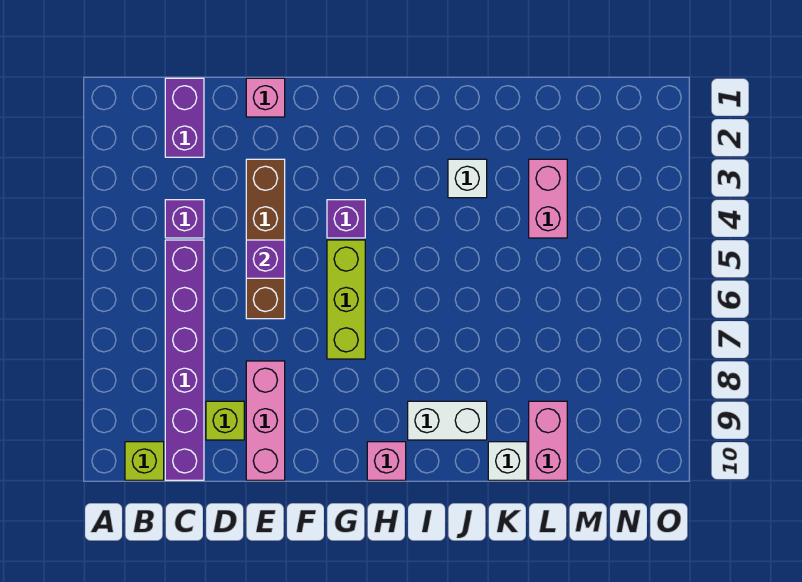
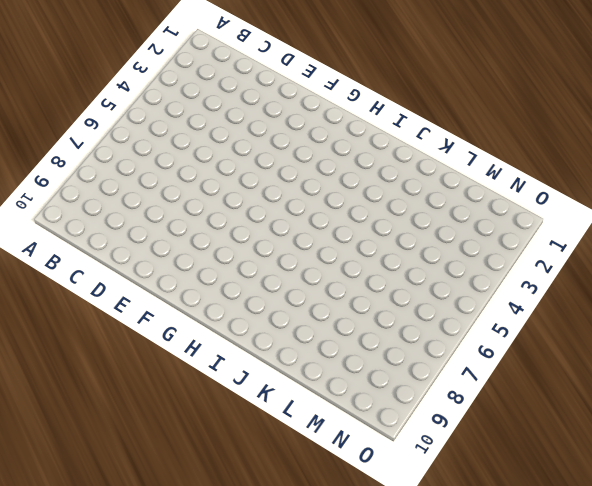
none -> lime 1x1 brick [125,442,164,480]
none -> purple 1x2 brick [165,78,204,157]
none -> purple 1x1 brick [165,200,204,238]

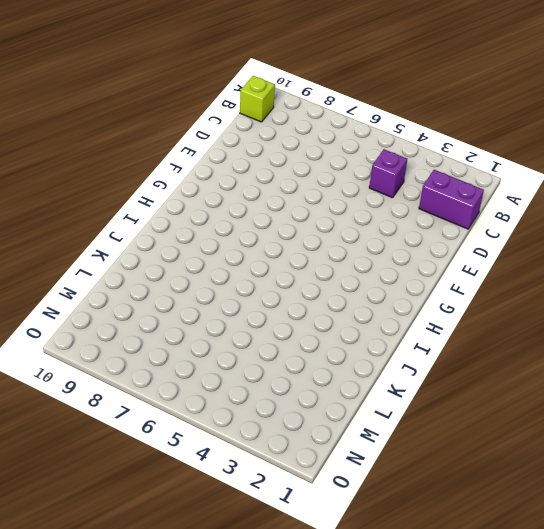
none -> purple 1x6 brick [165,240,204,480]
none -> lime 1x1 brick [206,401,244,440]
none -> pink 1x1 brick [246,78,285,117]

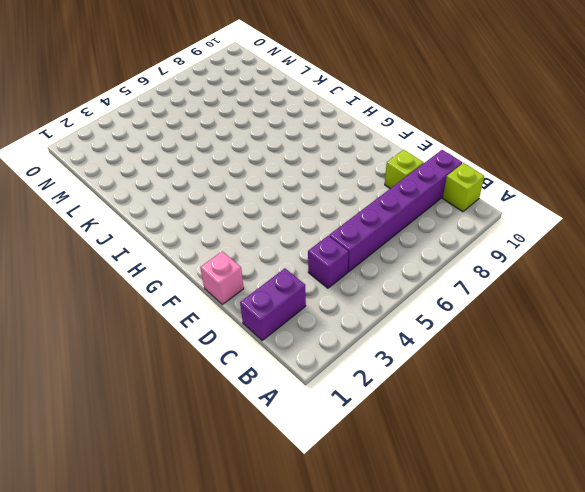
none -> brown 1x4 brick [246,159,285,319]
none -> pink 1x3 brick [246,361,285,480]
none -> purple 1x1 brick [327,200,365,238]

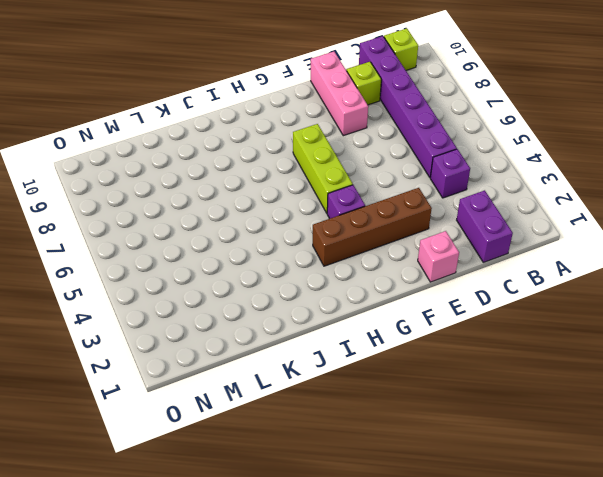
brown 1x4 brick [313,188,432,266] -> brown 1x4 brick turned to [246,159,285,319]
none -> pink 1x1 brick [367,442,406,480]
none -> white 1x2 brick [408,401,487,440]
none -> white 1x1 brick [448,159,487,198]

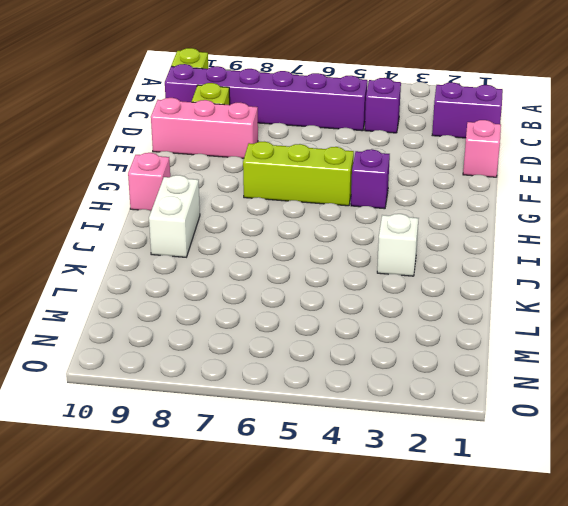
none -> brown 1x4 brick [246,159,285,319]
none -> white 1x1 brick [488,442,527,480]
none -> pink 1x2 brick [529,159,567,238]

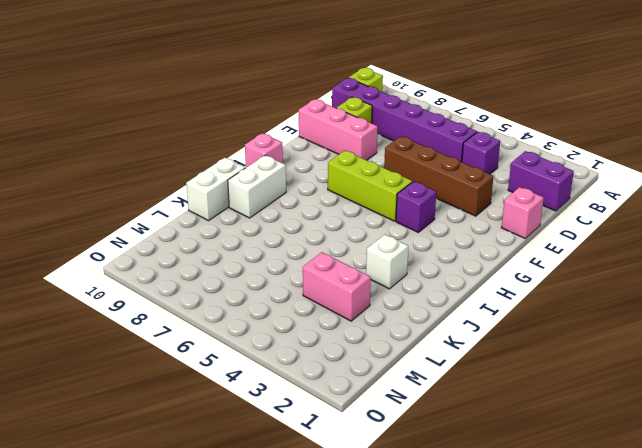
white 1x2 brick [186,158,245,221] -> white 1x1 brick [488,442,527,480]
none -> pink 1x2 brick [529,401,567,480]
none -> purple 1x1 brick [246,240,285,278]

